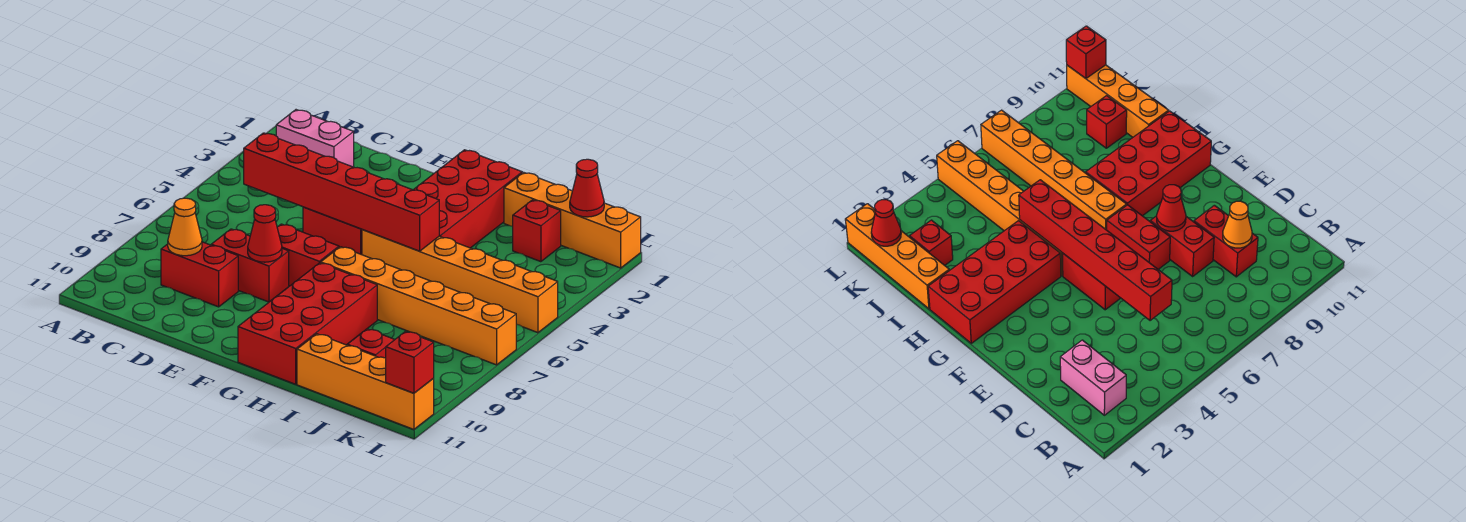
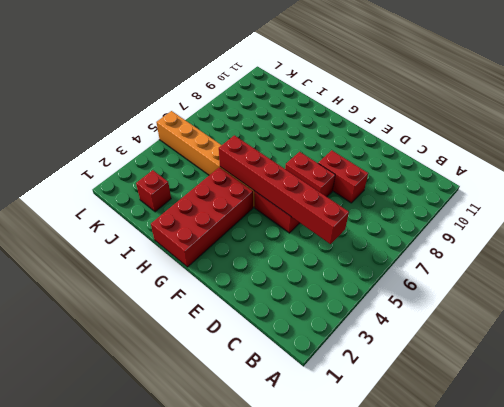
none -> pink 1x2 brick [276,110,354,167]
none -> red 1x2 brick [161,242,238,307]
none -> orange 1x6 brick [321,247,516,365]

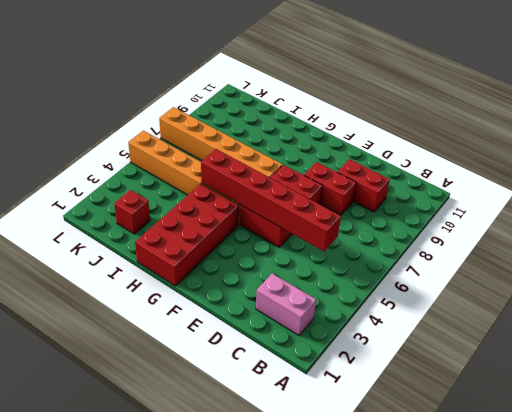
none -> red 2x4 brick [238,263,377,384]
none -> orange 1x4 brick [504,172,641,268]
none -> orange 1x4 brick [297,334,434,429]

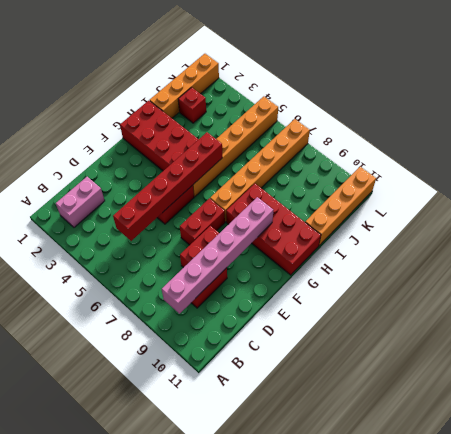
pink 1x6 brick [162,197,273,314] -> orange 1x1 cone [168,198,202,256]
none -> red 1x1 brick [347,329,395,358]
none -> red 1x1 cone [248,205,282,262]
none -> red 1x1 cone [570,159,604,217]

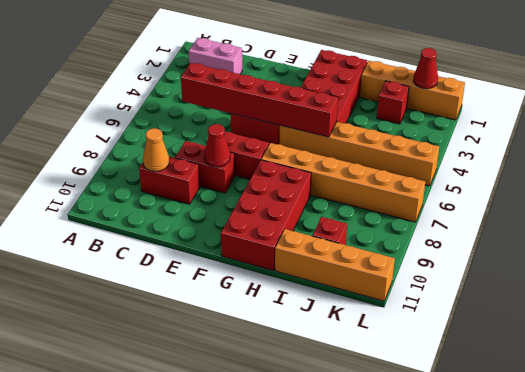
none -> red 1x1 brick [386,331,434,393]

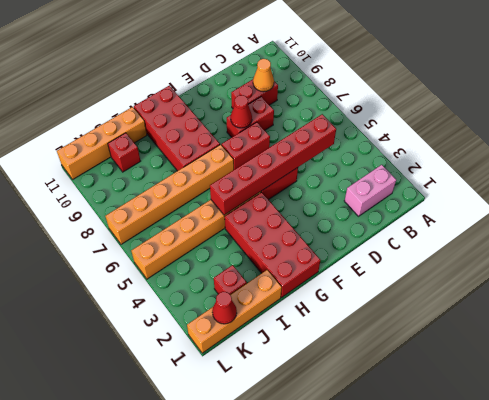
none -> red 1x1 brick [386,331,434,393]

